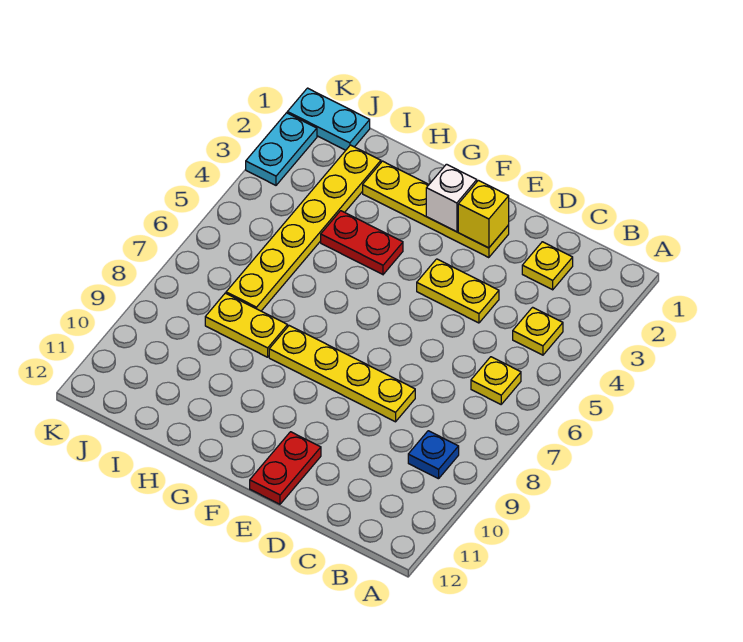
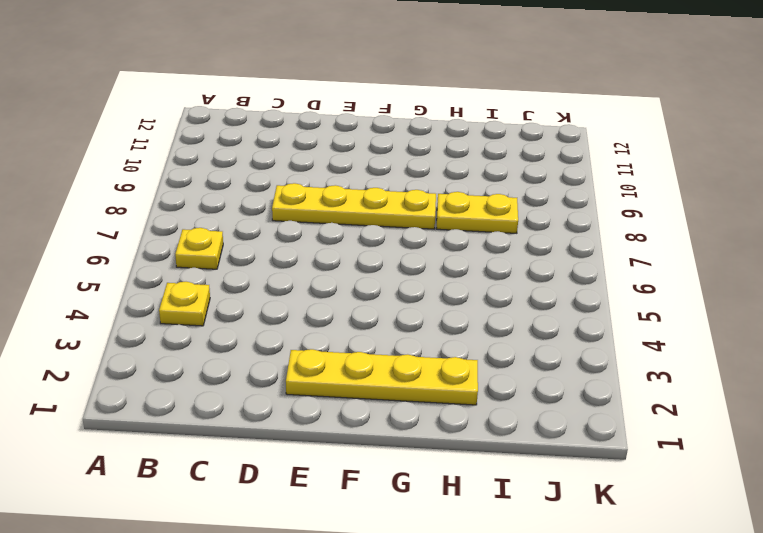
none -> blue 1x1 plate [408,431,459,479]
none -> yellow 1x1 plate [522,242,573,290]
none -> yellow 1x2 plate [417,259,499,323]

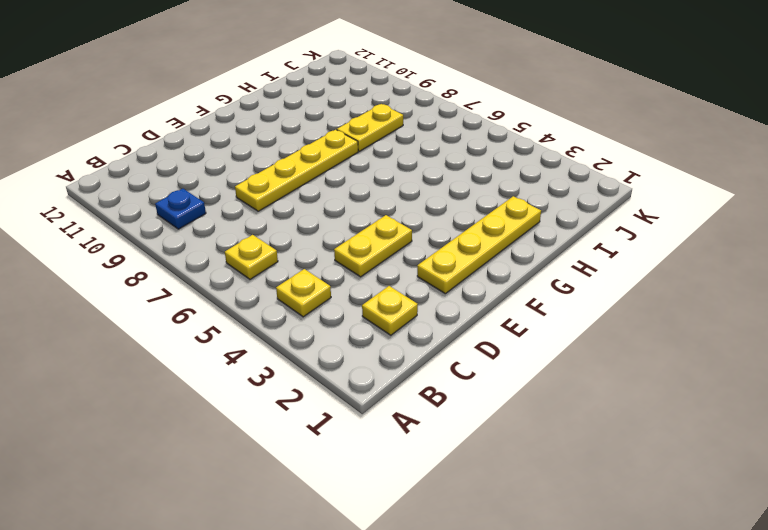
none -> red 1x2 plate [250,432,321,504]
none -> red 1x2 plate [321,211,403,274]
none -> yellow 1x6 plate [226,145,381,311]

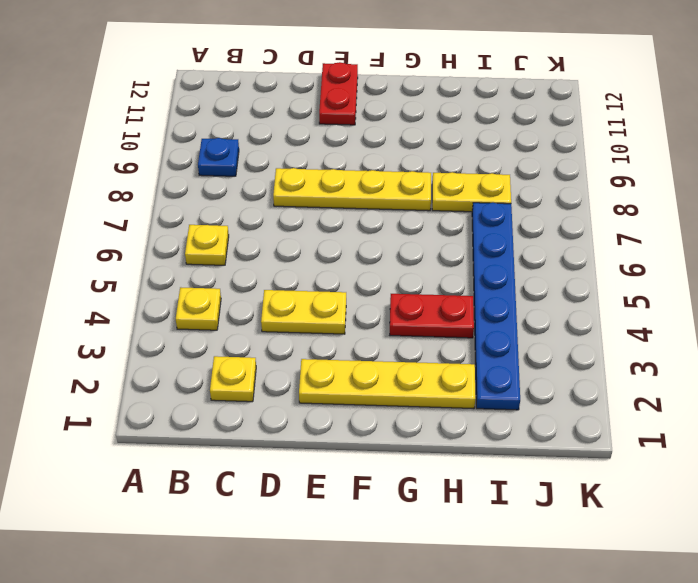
blue 1x6 plate [472,203,520,410] -> yellow 1x6 plate [226,145,381,311]
none -> cyan 1x2 plate [287,88,370,150]
none -> cyan 1x2 plate [246,113,317,185]
none -> yellow 1x1 brick [458,180,509,248]

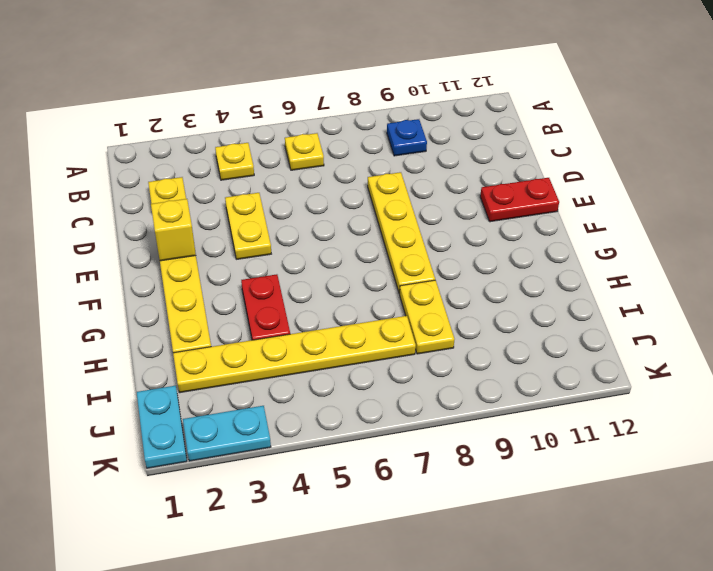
none -> white 1x1 brick [426,164,477,232]

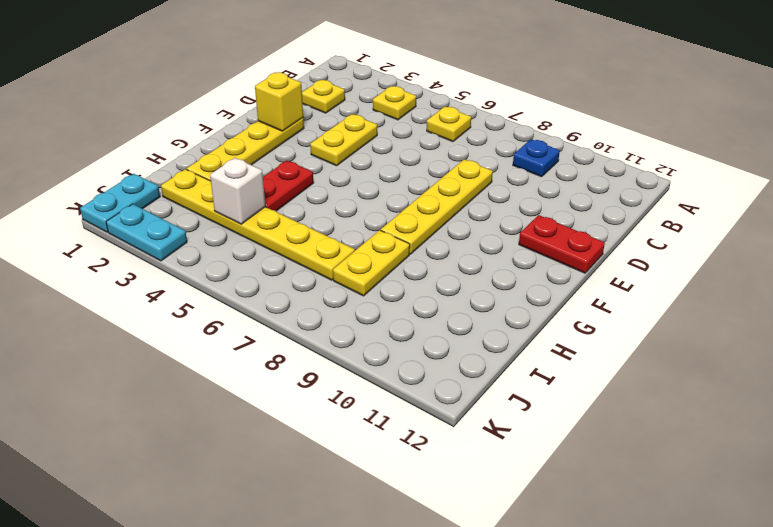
white 1x1 brick [210,158,265,224] -> white 1x1 brick moved to [426,164,477,232]

